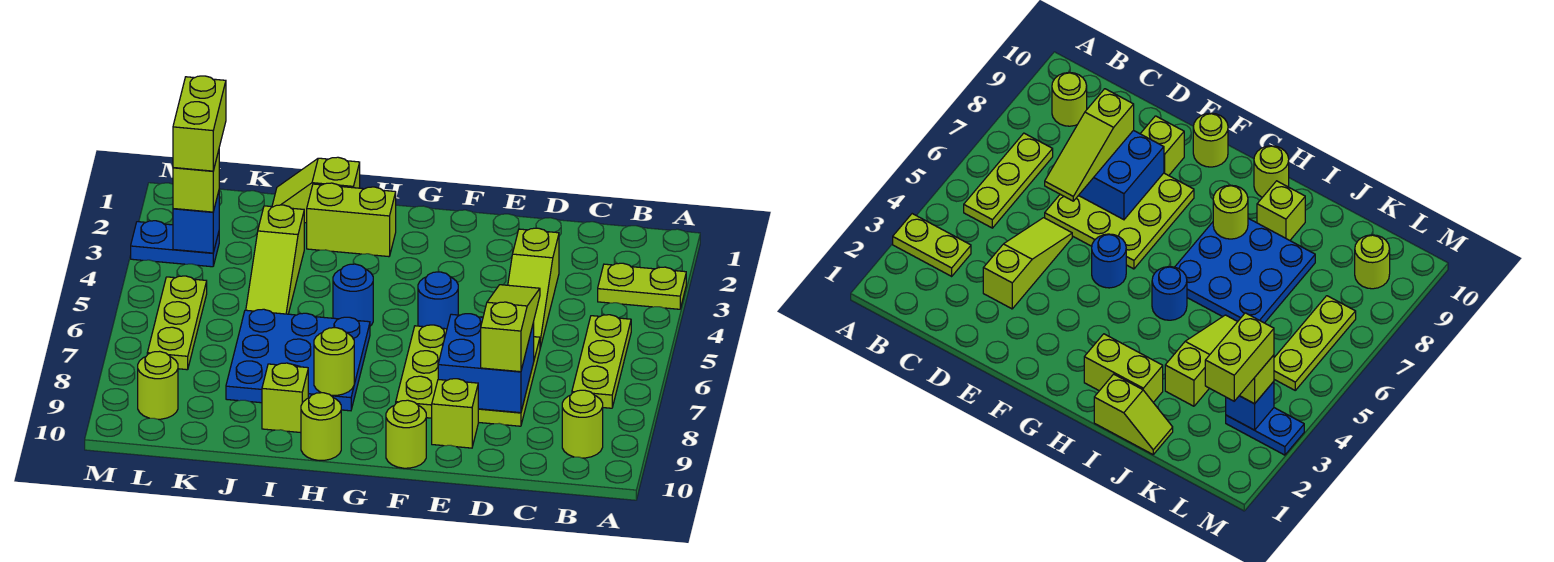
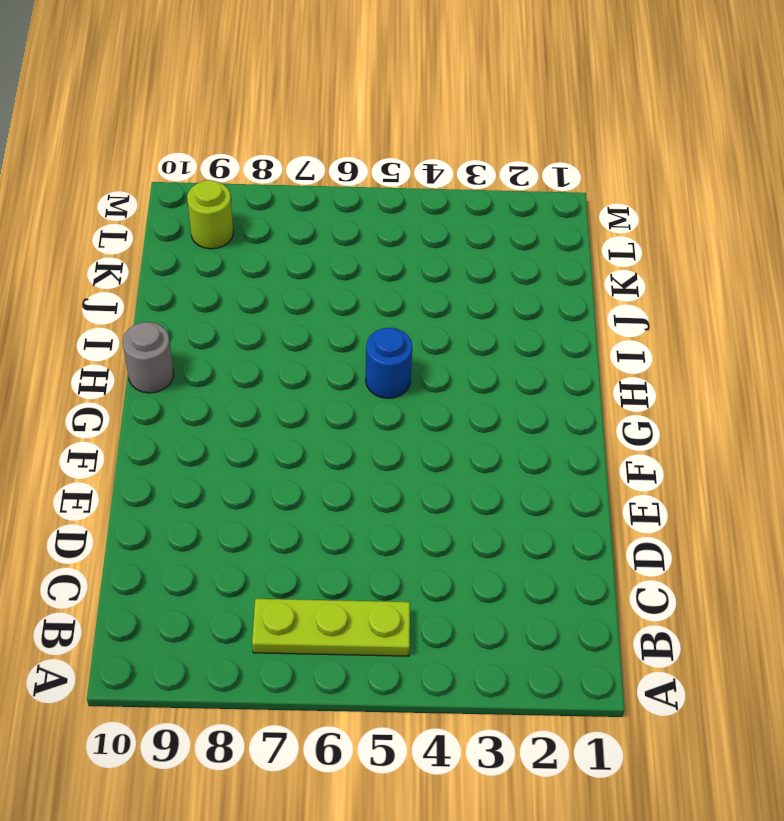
grey 1x1 round brick [123,322,174,393] -> lime 1x1 round brick [301,393,341,460]
none -> lime 1x2 plate [598,263,686,309]
none -> lime 1x1 round brick [562,390,603,458]
none -> lime 1x3 slope [508,228,559,348]

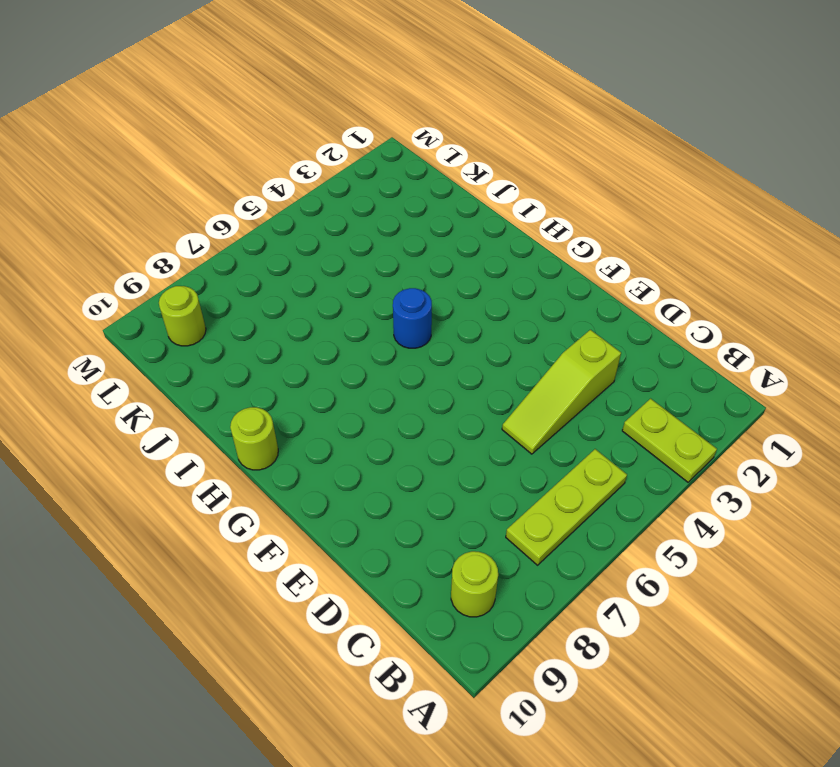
none -> lime 3x3 plate [396,325,540,426]
none -> lime 1x1 brick [432,379,478,448]
none -> blue 1x1 round brick [418,272,458,329]

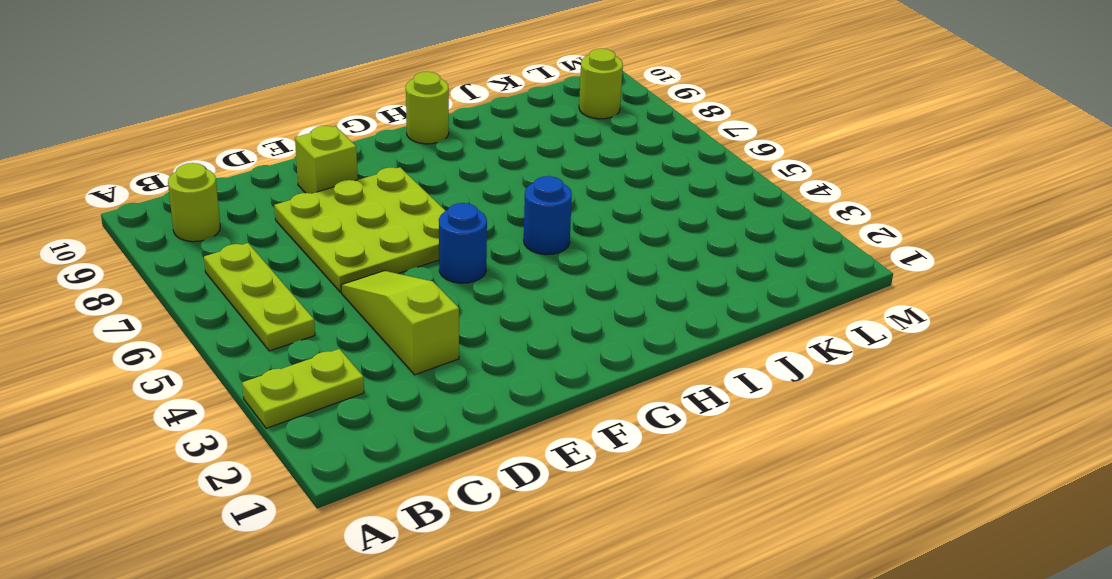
none -> lime 1x1 round brick [386,400,426,468]
none -> lime 1x2 brick [307,183,396,257]
none -> blue 3x3 plate [226,309,370,411]

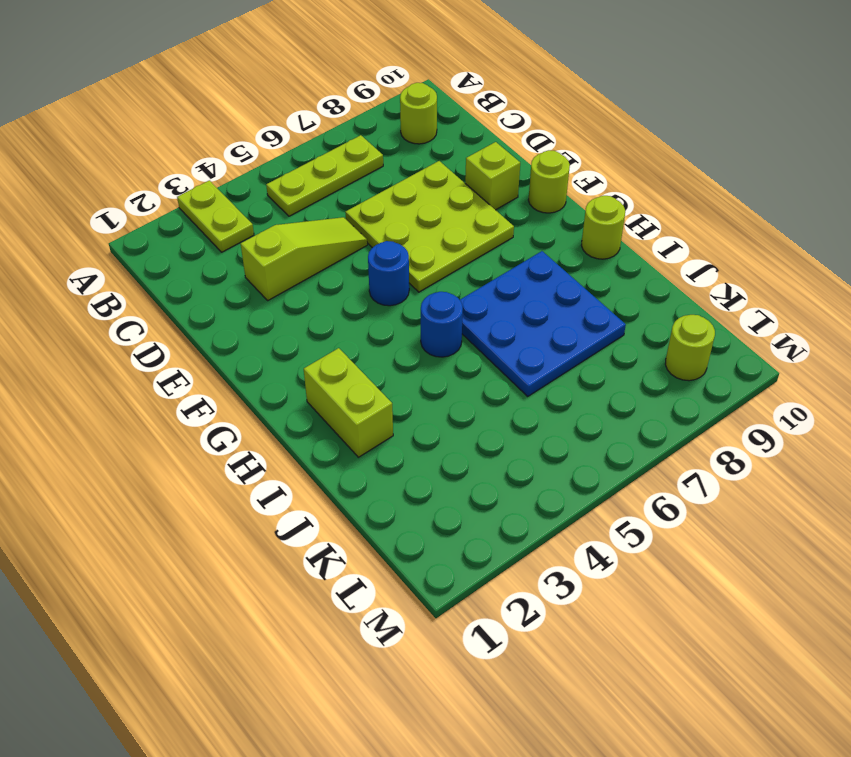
none -> lime 1x2 slope [272,157,360,223]
none -> lime 1x1 brick [262,363,308,433]
none -> lime 1x3 slope [246,205,304,314]

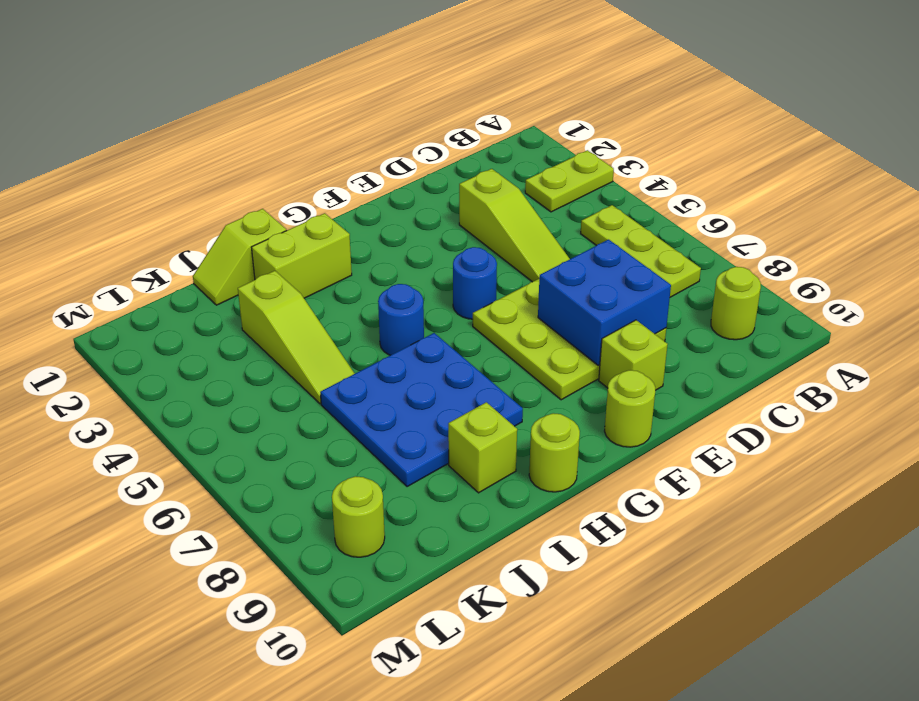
none -> blue 1x2 plate [131,221,219,267]
none -> lime 1x3 plate [147,276,207,370]
none -> lime 1x1 round brick [314,328,354,395]

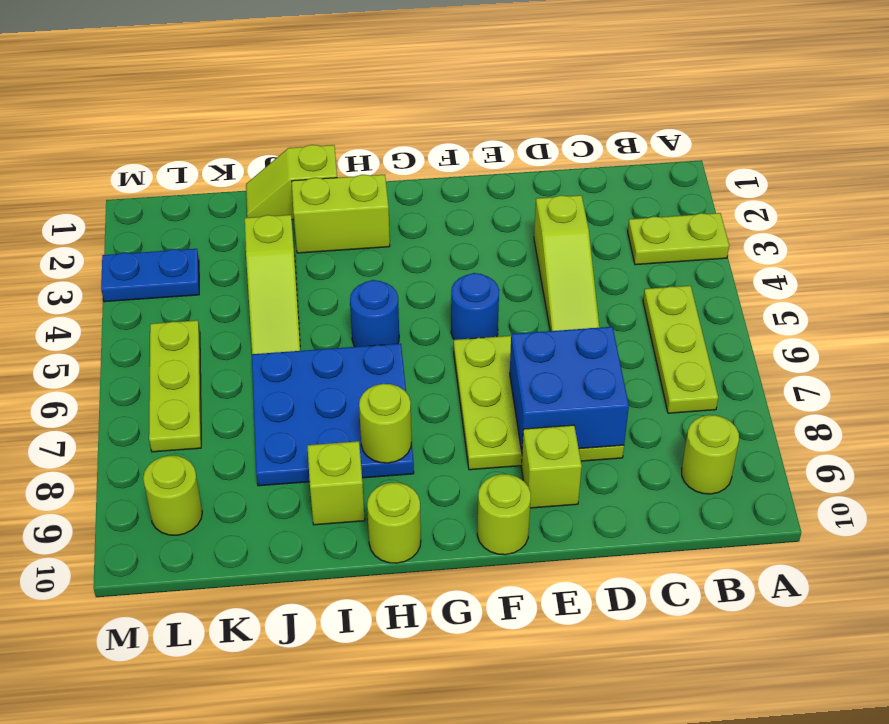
none -> blue 1x1 brick [173,192,219,253]
none -> lime 1x3 slope [481,285,540,372]
none -> lime 1x1 brick [173,151,219,212]

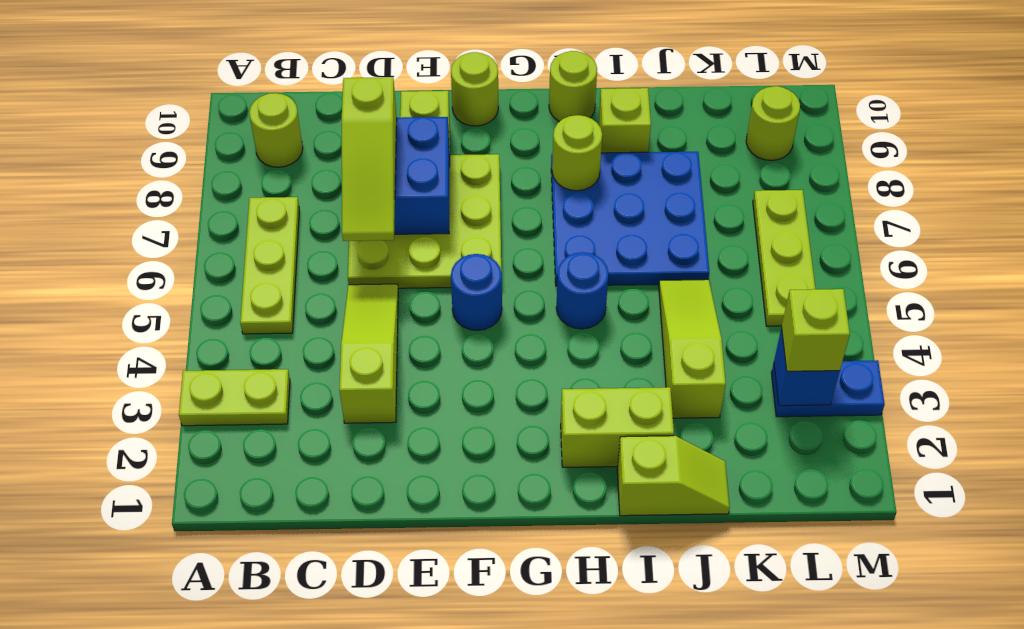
none -> lime 1x2 brick [173,76,226,171]

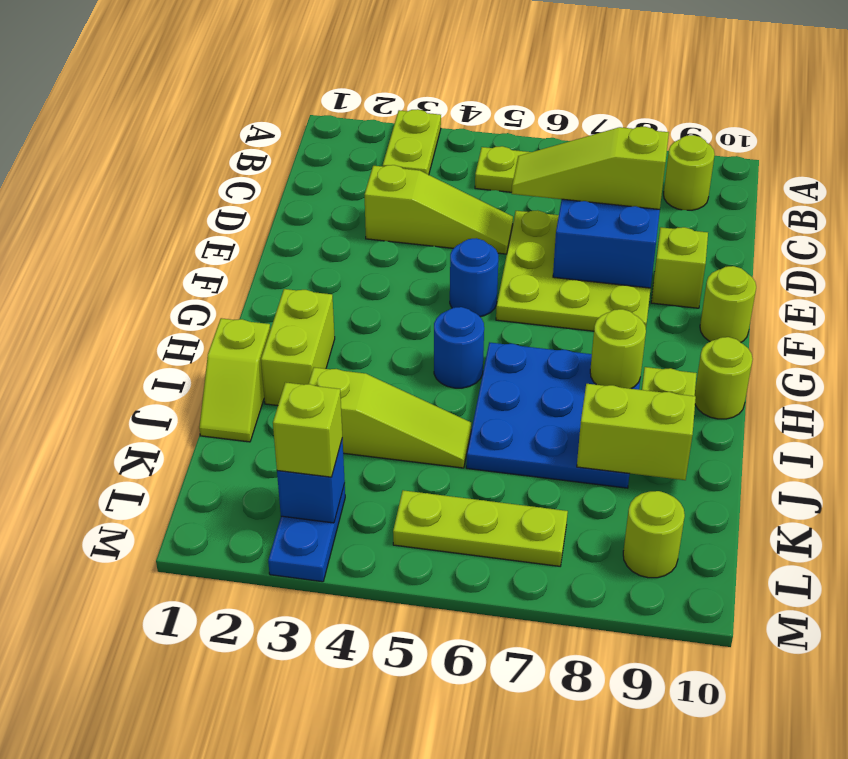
lime 1x2 brick [577,384,696,480] -> lime 1x2 brick moved to [173,76,226,171]

